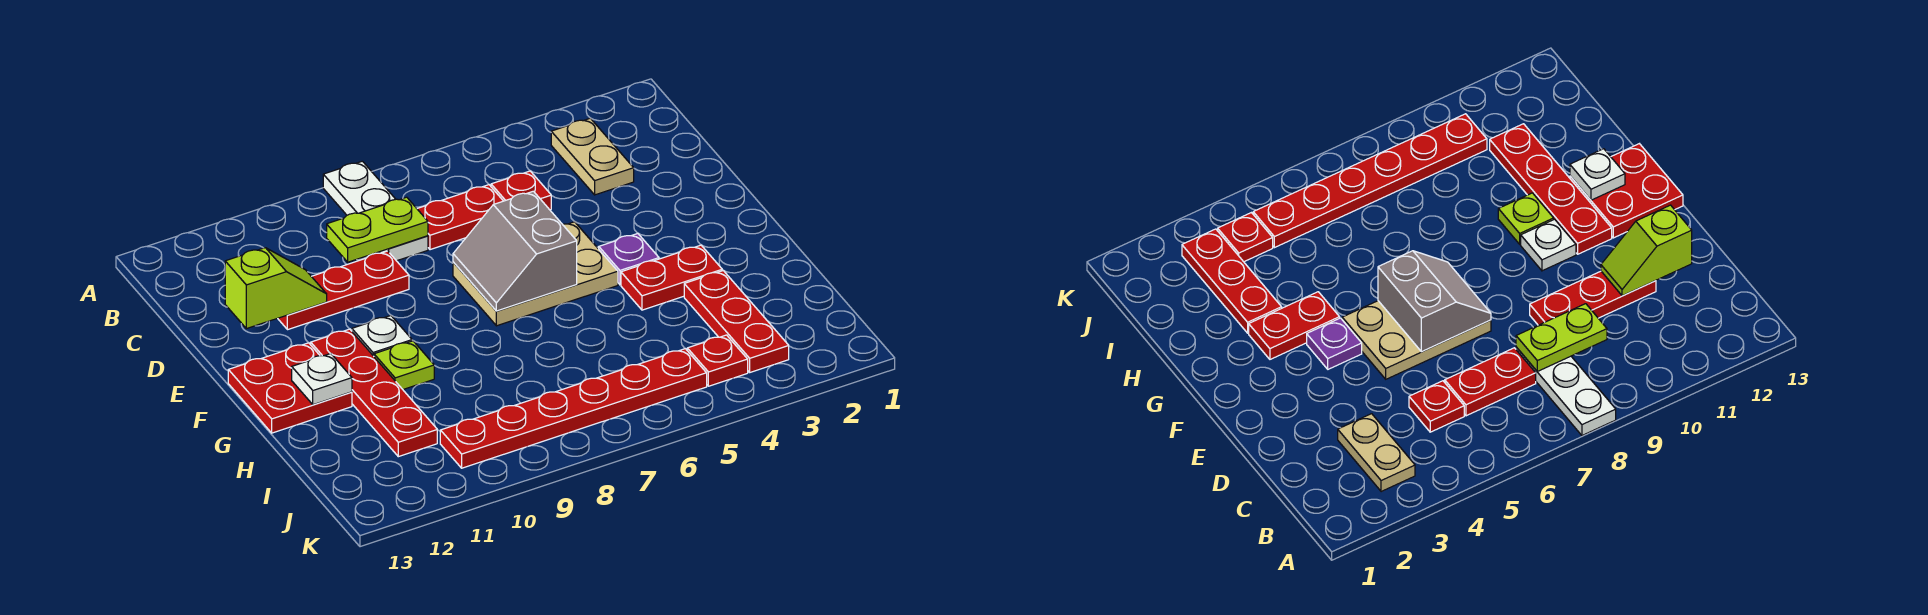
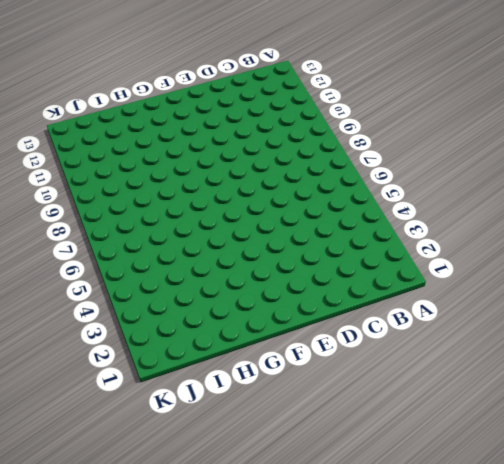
none -> white 1x3 plate [323,161,428,261]
none -> tan 1x2 plate [551,118,634,195]
none -> red 1x1 plate [491,171,551,210]

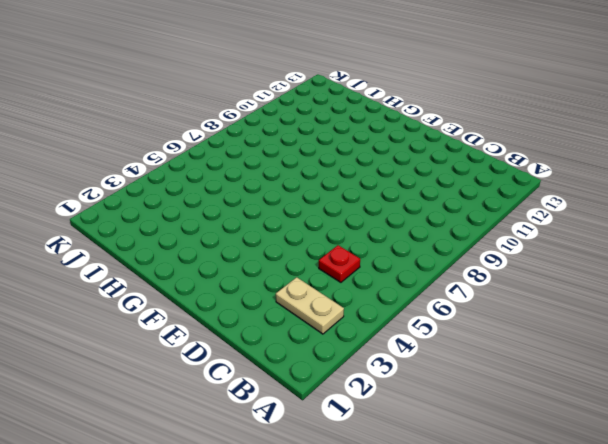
none -> white 1x3 plate [323,161,428,261]
none -> red 1x2 plate [417,185,503,250]
none -> red 1x3 plate [278,251,409,330]

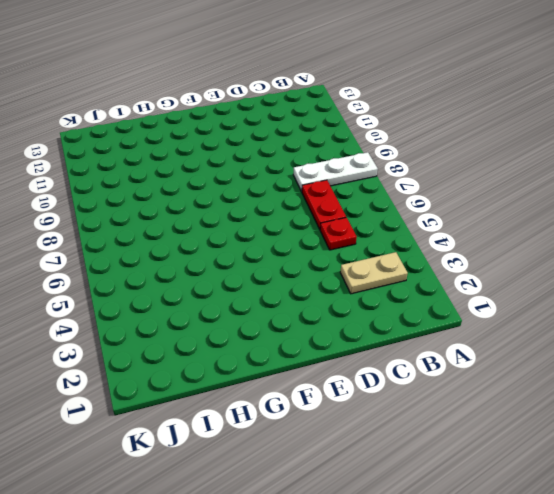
none -> red 1x3 plate [278,251,409,330]
none -> tan 2x3 plate [453,222,618,326]
none -> purple 1x1 plate [599,234,659,285]

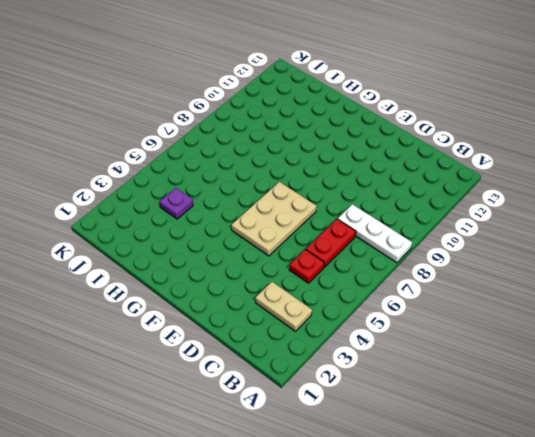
purple 1x1 plate [160,188,193,219] -> purple 1x1 plate moved to [599,234,659,285]
none -> red 1x3 plate [278,251,409,330]
none -> white 1x1 plate [352,316,412,356]
none -> red 1x4 plate [311,329,437,457]

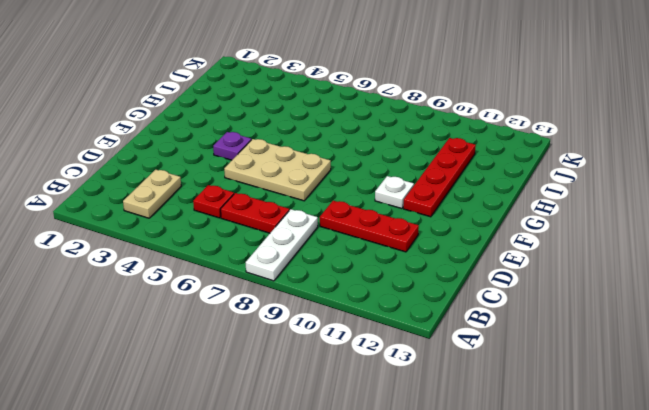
none -> red 2x2 plate [228,343,352,433]
none -> red 1x2 plate [621,245,722,310]
none -> lime 1x1 plate [374,341,434,389]

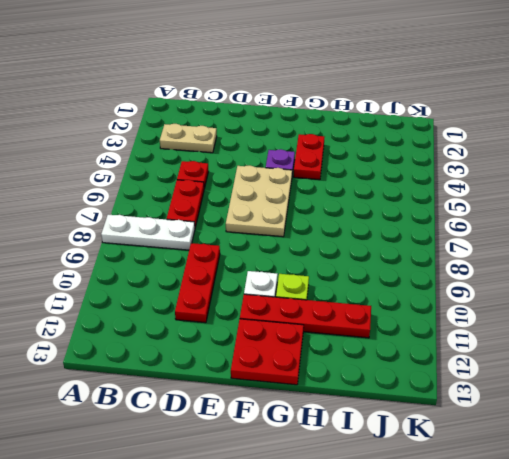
none -> red 1x3 plate [684,271,789,372]
none -> red 1x1 plate [687,335,748,386]
none -> red 1x6 plate [440,349,707,468]

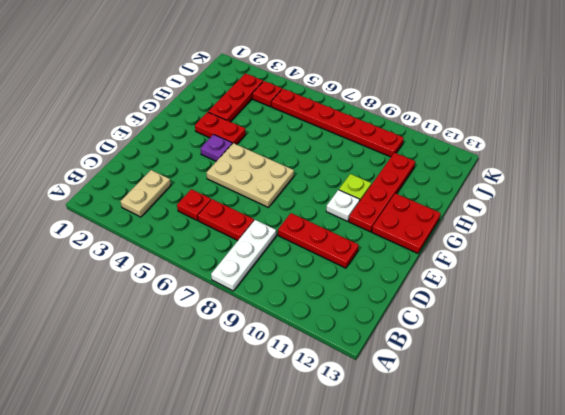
none -> lime 1x2 plate [327,197,428,262]
none -> lime 1x2 slope [225,248,327,329]
none -> grey 2x2 slope [453,191,577,311]

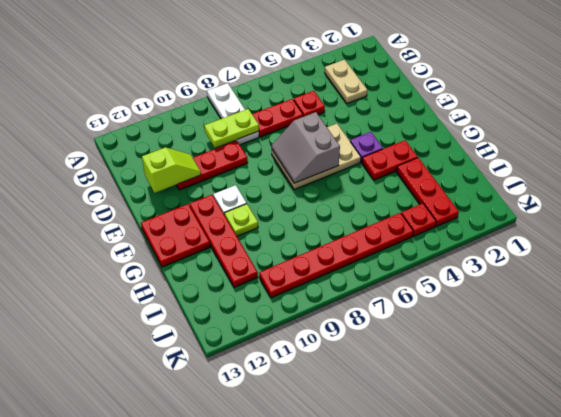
none -> white 1x1 plate [292,353,352,405]

